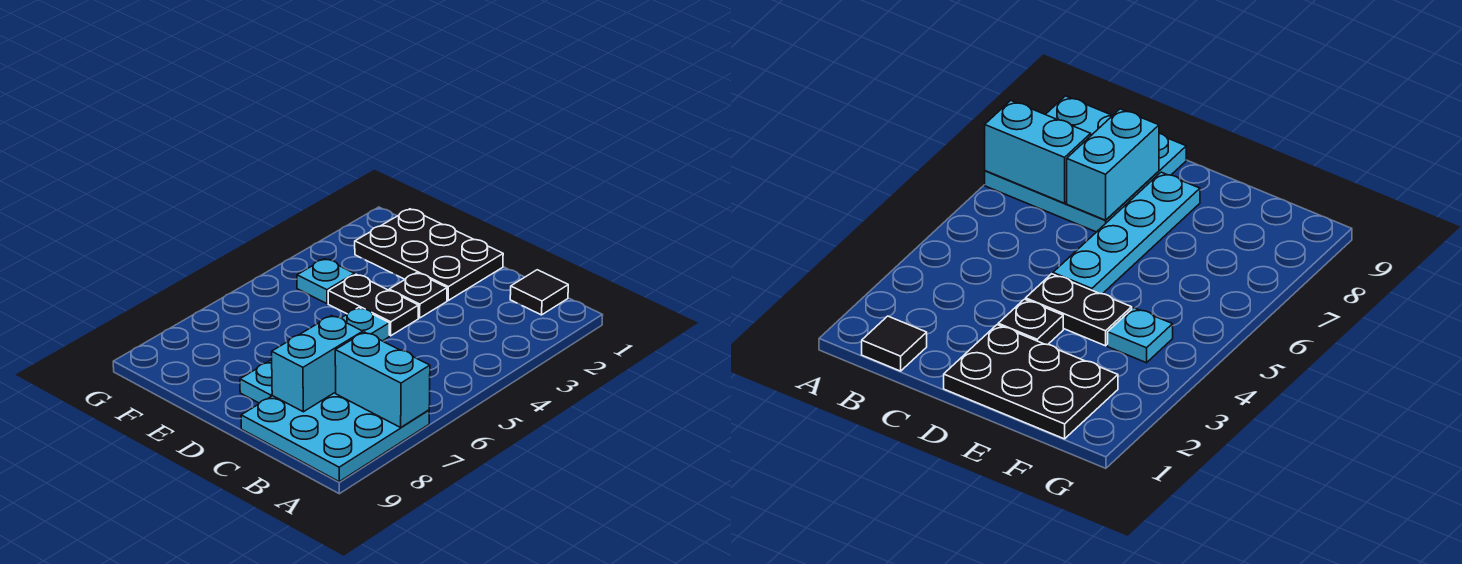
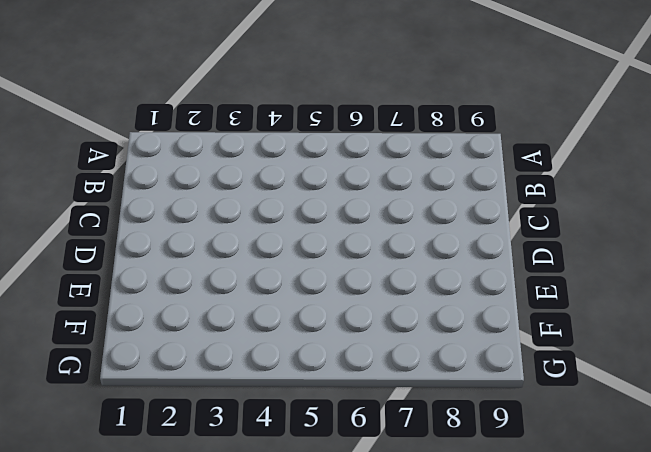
none -> cyan 3x3 plate [241,392,429,481]
none -> black 1x1 tile [510,270,568,315]

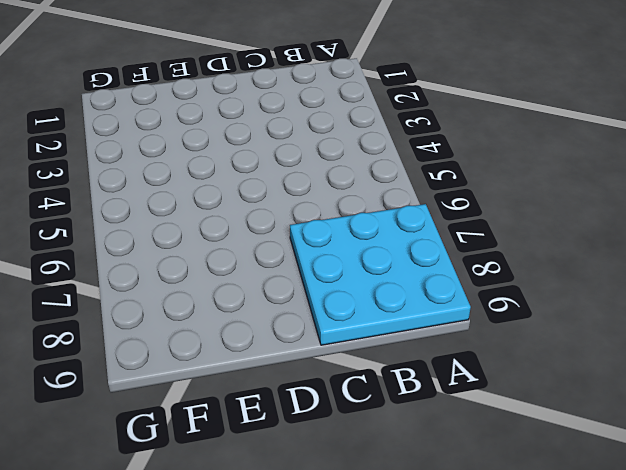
none -> black 1x1 tile [510,270,568,315]
none -> black 2x3 plate [355,209,503,300]

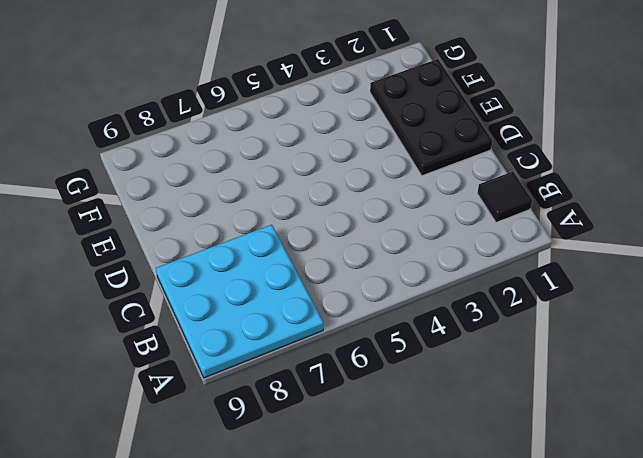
none -> black 1x1 plate [389,273,447,318]
none -> black 1x2 plate [328,274,418,336]

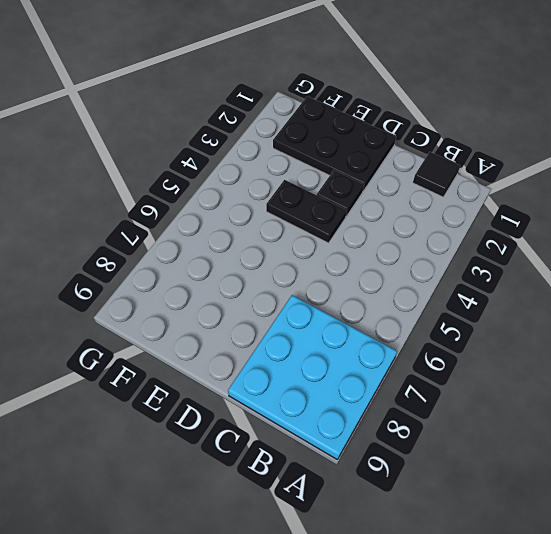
none -> cyan 1x4 plate [240,308,389,403]
none -> cyan 1x1 plate [297,259,355,304]

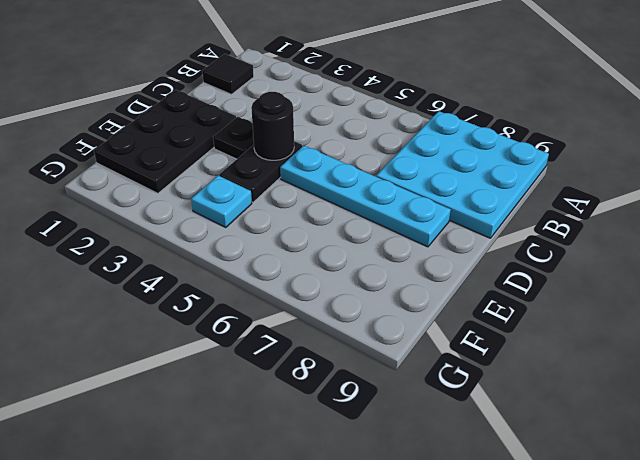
black 1x1 round brick [251,92,294,160] -> none
none -> cyan 1x2 brick [335,332,430,427]
none -> cyan 1x2 brick [272,316,363,412]

